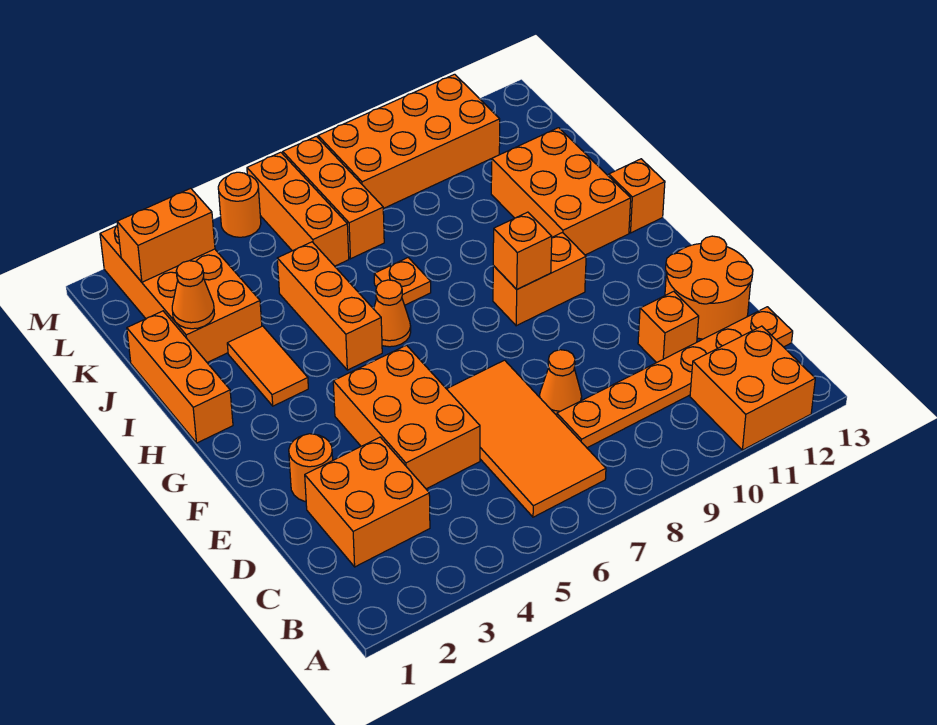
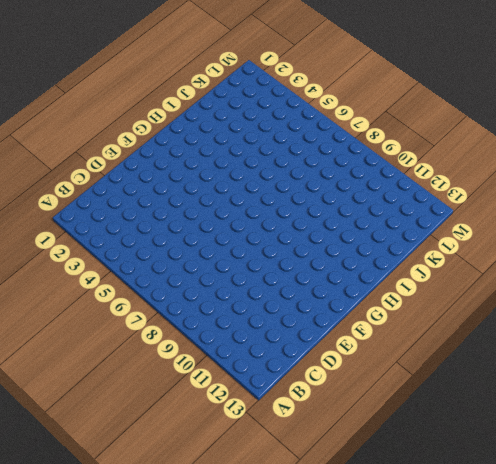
none -> orange 2x2 brick [690,326,815,450]
none -> orange 2x4 tile [447,360,606,517]
none -> orange 2x2 brick [305,437,430,567]

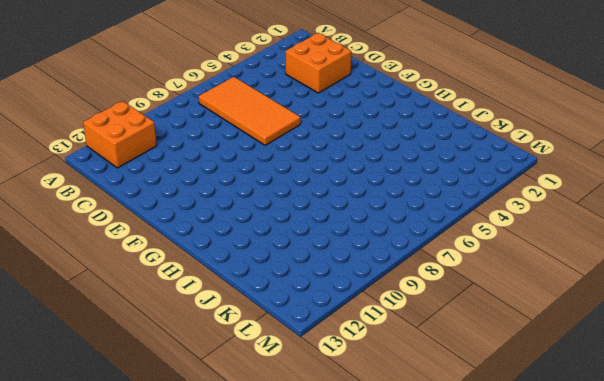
none -> orange 1x6 plate [557,307,793,448]
none -> orange 2x3 brick [333,345,480,489]
none -> orange 1x1 cone [540,350,582,415]

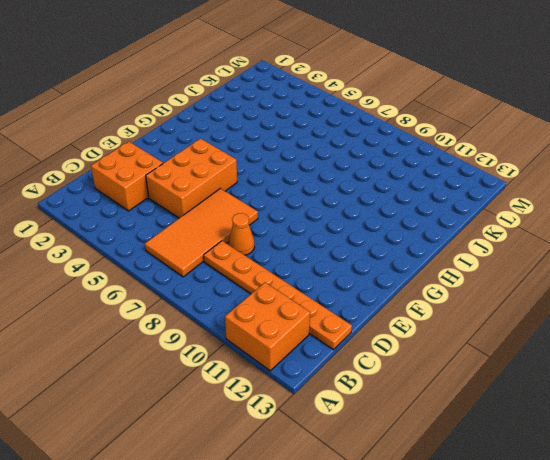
none -> orange 1x1 brick [638,291,699,363]
none -> orange 2x2 round brick [665,236,753,339]
none -> orange 1x1 round brick [289,434,333,502]

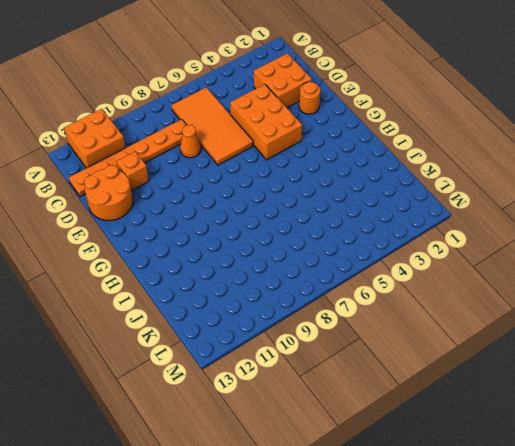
none -> orange 1x2 brick [493,233,586,326]
none -> orange 1x3 brick [127,311,233,443]
none -> orange 1x2 tile [227,326,308,406]

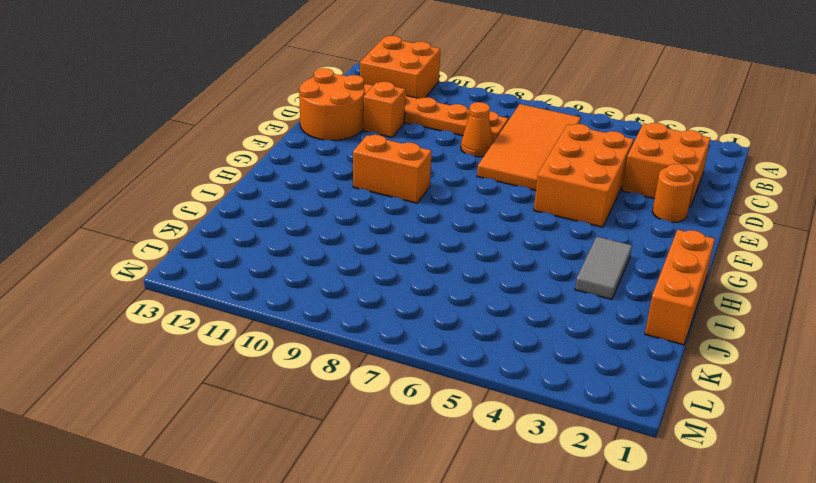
grey 1x2 tile [575,237,632,300] -> orange 1x2 tile [227,326,308,406]
none -> orange 1x3 brick [277,242,382,370]
none -> orange 1x1 cone [374,280,411,347]
none -> orange 2x3 brick [491,128,631,255]

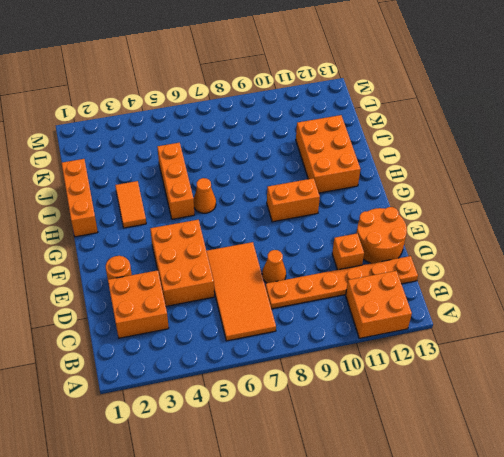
none -> orange 1x1 brick [609,159,665,233]
none -> orange 1x1 plate [374,258,431,305]
none -> orange 2x4 brick [100,226,262,362]

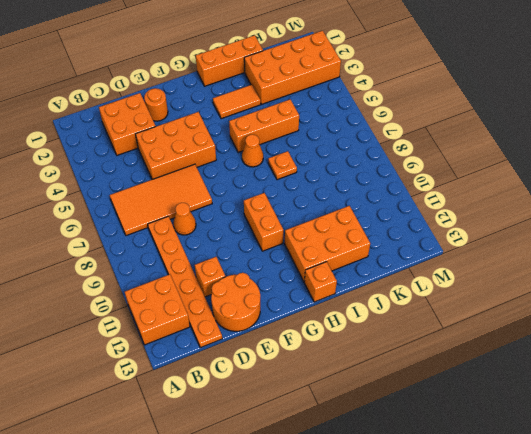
none -> orange 1x3 brick [247,152,349,266]
none -> orange 1x3 brick [283,136,384,259]
none -> orange 2x4 brick [318,74,500,209]

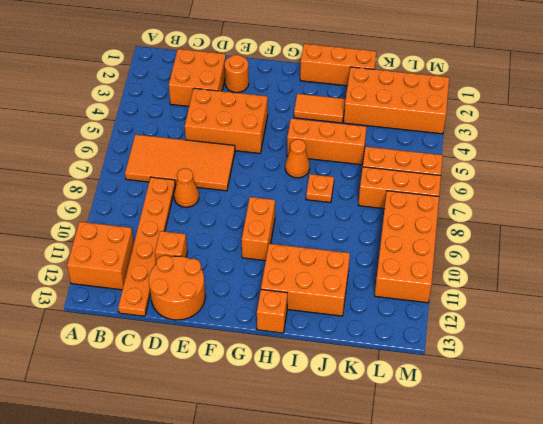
none -> orange 1x1 round brick [218,172,261,237]
none -> orange 1x1 brick [493,212,552,289]
none -> orange 1x1 cone [172,261,214,329]

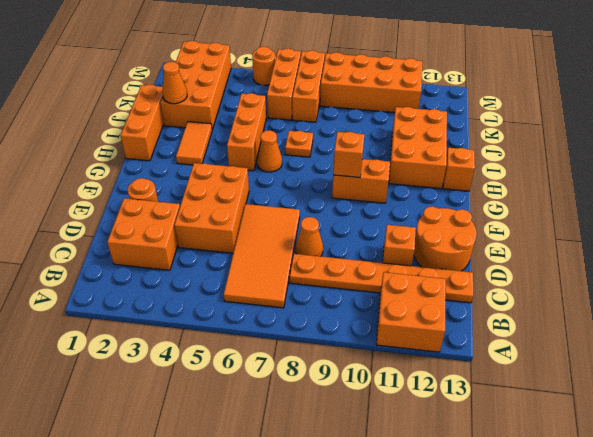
none -> orange 1x2 brick [117,188,215,282]

